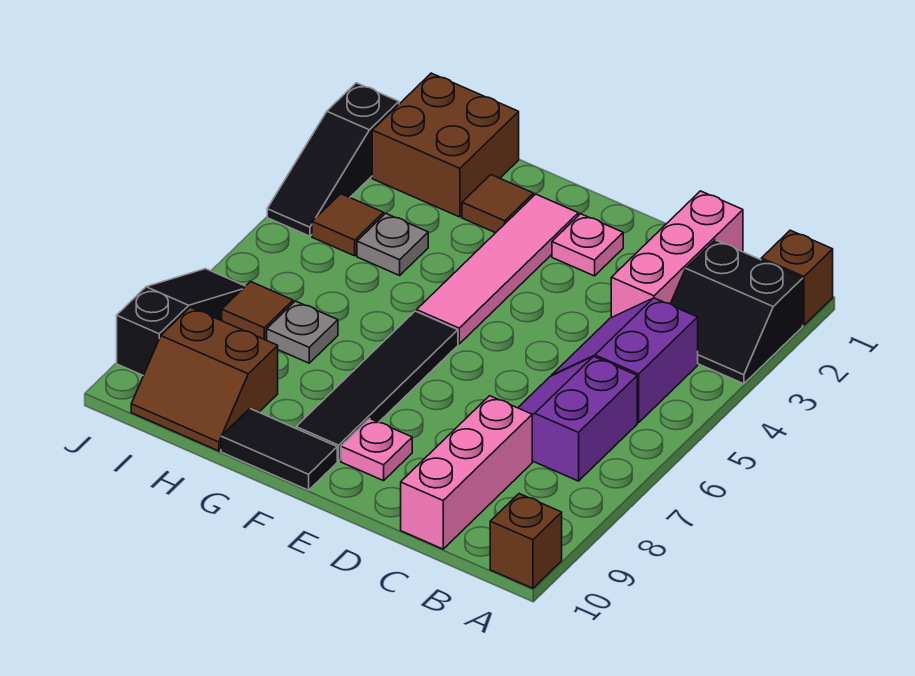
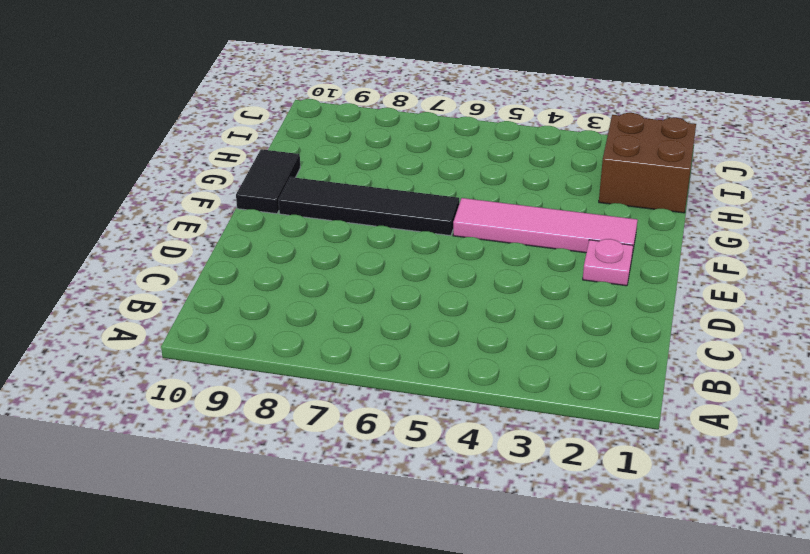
none -> brown 1x1 brick [761,230,833,325]
none -> black 2x2 slope [671,240,803,384]
none -> brown 1x1 brick [490,494,562,588]

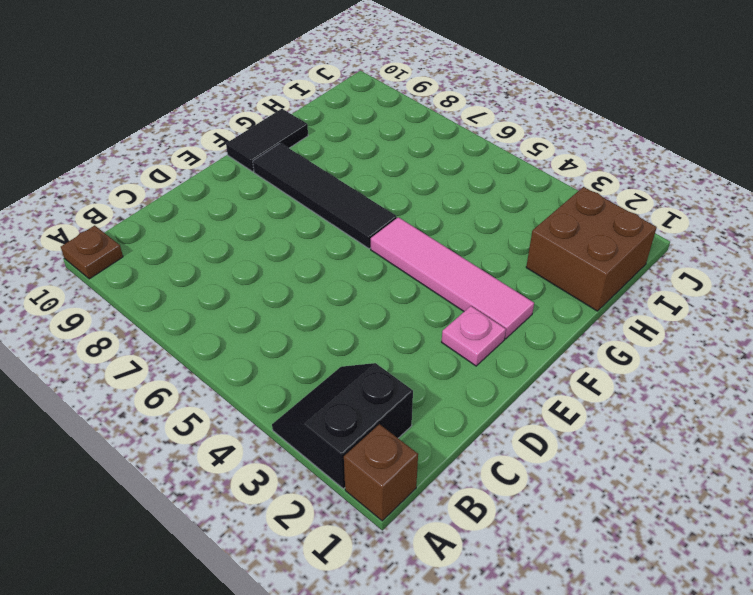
brown 1x1 plate [61,225,123,279] -> brown 1x1 brick [490,494,562,588]
none -> purple 2x2 slope [551,298,698,423]
none -> purple 2x2 slope [518,356,637,481]
none -> pink 1x3 brick [611,191,743,317]

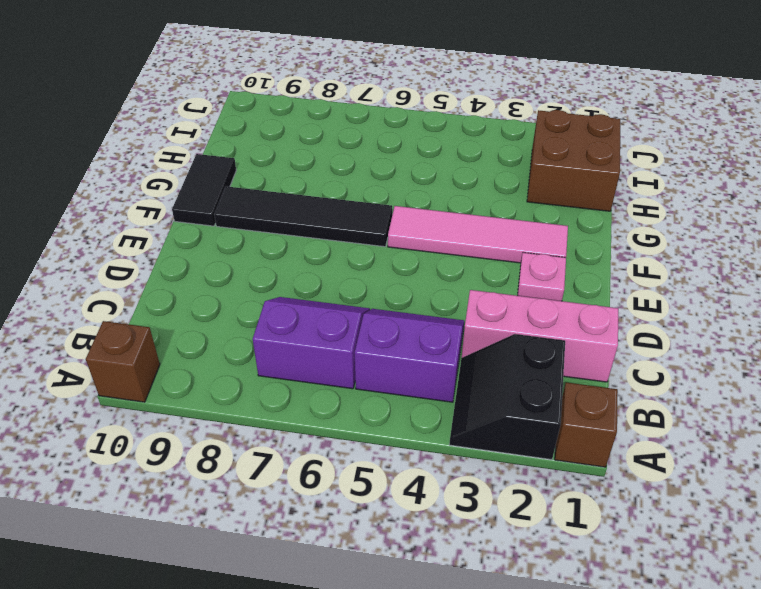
none -> pink 1x3 brick [401,396,532,549]
none -> pink 1x1 plate [341,419,412,481]
none -> brown 1x1 tile [462,175,534,233]

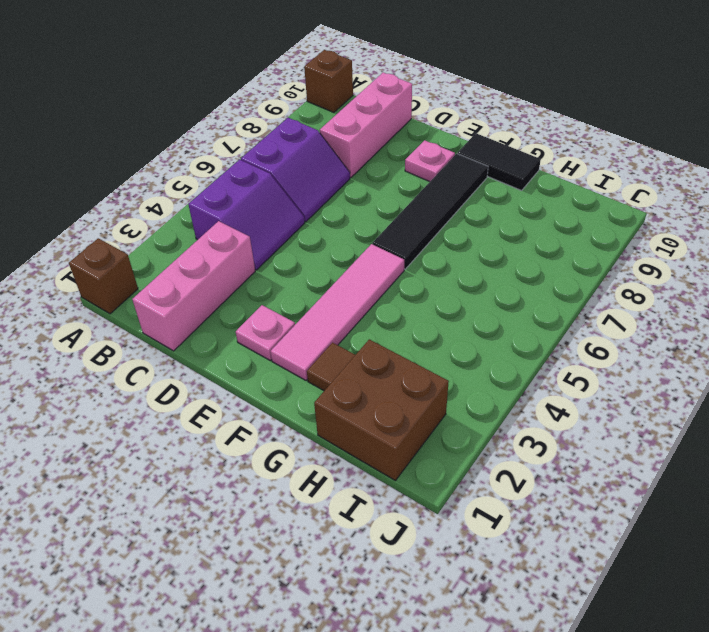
none -> black 2x2 slope [671,240,803,384]
none -> grey 1x1 plate [357,213,428,275]
none -> grey 1x1 plate [267,301,338,363]

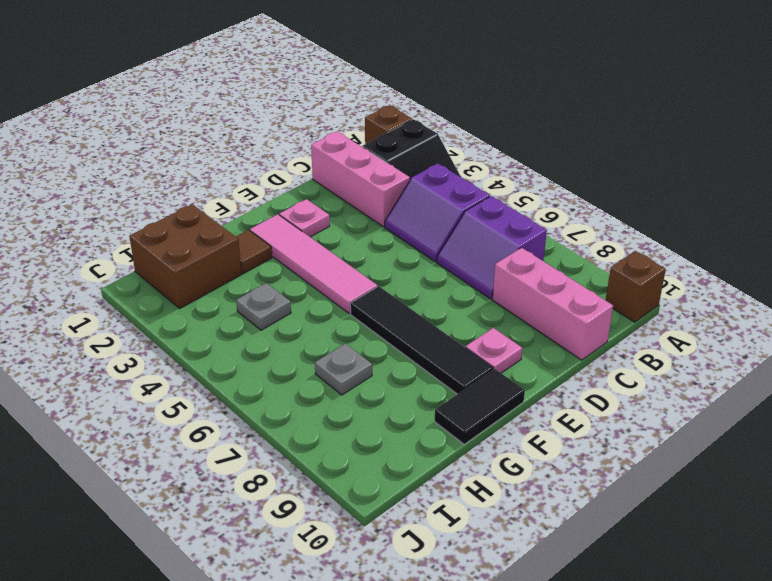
none -> brown 2x2 slope [131,307,278,451]
none -> brown 1x1 tile [312,194,384,256]
none -> brown 1x1 tile [222,282,293,340]

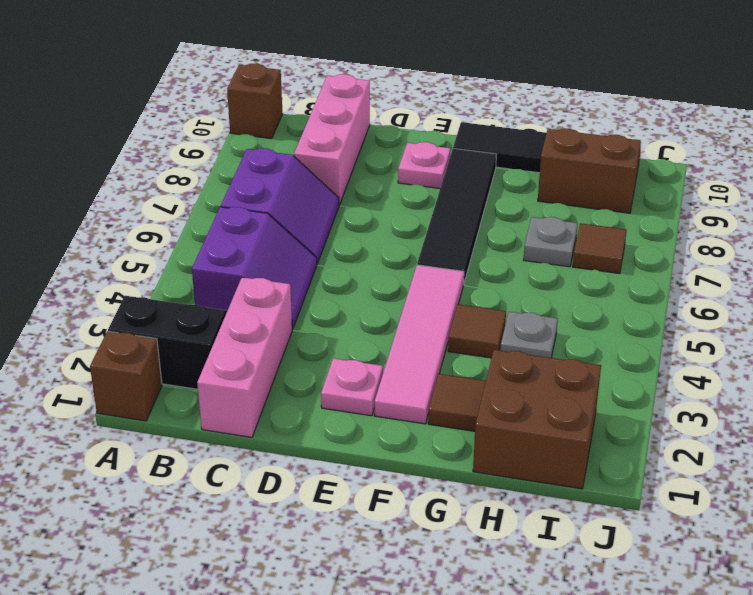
brown 1x1 tile [448,304,506,358] -> brown 1x1 tile moved to [312,194,384,256]
none -> black 1x3 slope [267,83,399,236]
none -> black 1x3 slope [117,269,245,376]

